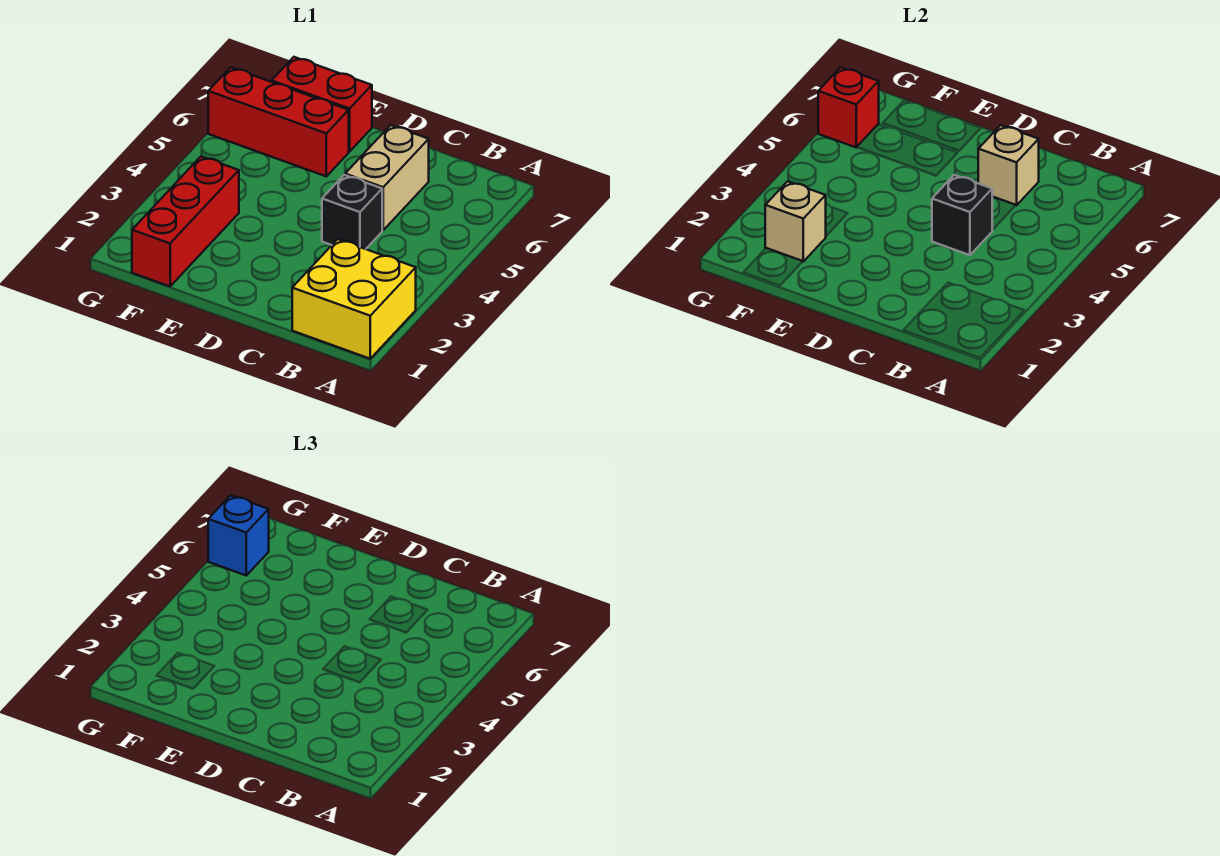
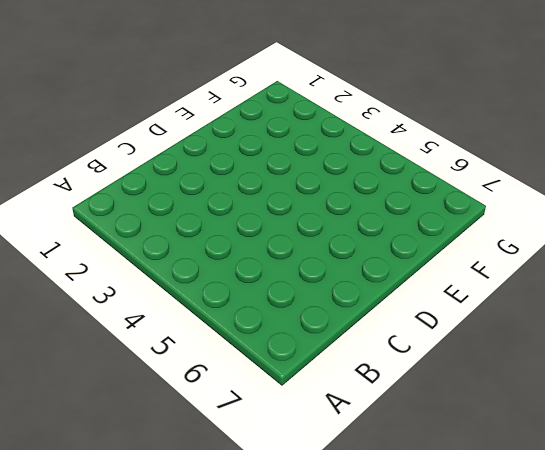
none -> yellow 2x2 brick [292,239,416,359]
none -> black 1x1 brick [322,175,382,249]

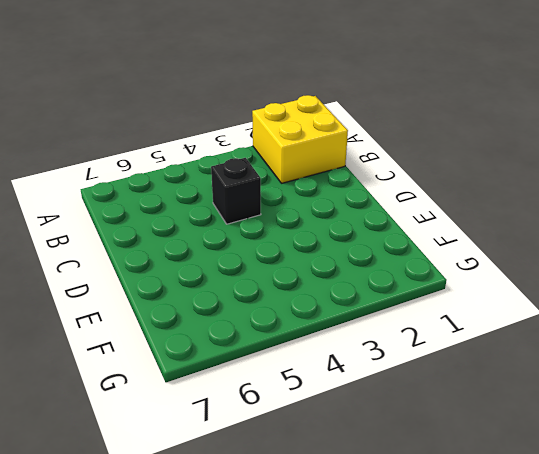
none -> tan 1x2 brick [345,125,429,230]
none -> red 1x3 brick [208,67,349,176]

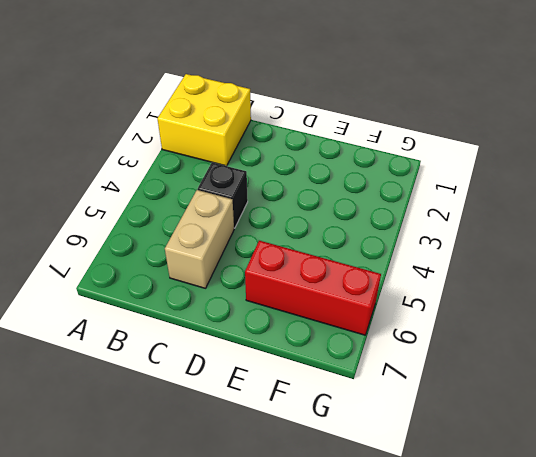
none -> red 1x2 brick [272,57,372,152]
none -> red 1x3 brick [132,157,239,286]

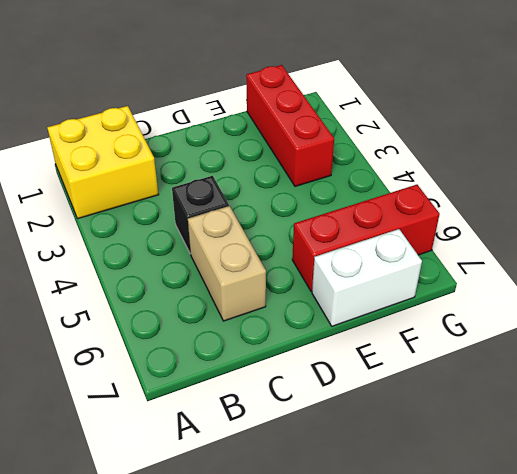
white 1x2 brick [312,229,422,326] -> red 1x2 brick [272,57,372,152]
none -> black 1x1 brick [932,175,993,255]
none -> tan 1x1 brick [978,125,1039,205]

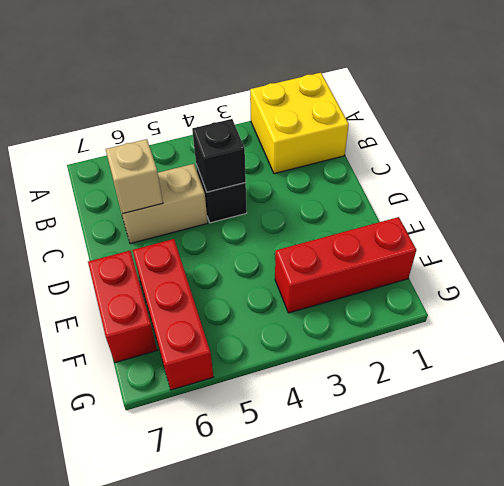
none -> tan 1x1 brick [765,181,826,261]
none -> red 1x1 brick [818,67,879,147]

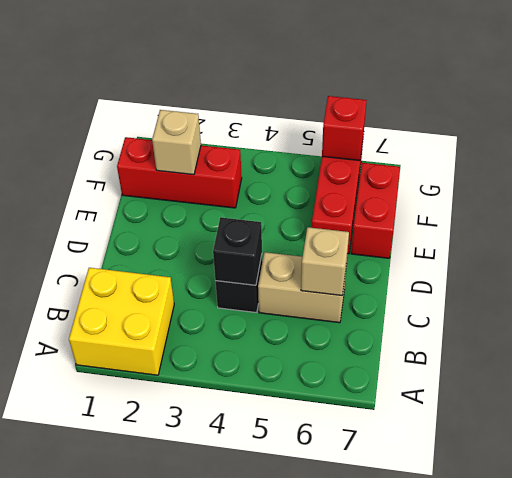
none -> blue 1x1 brick [208,495,269,575]

